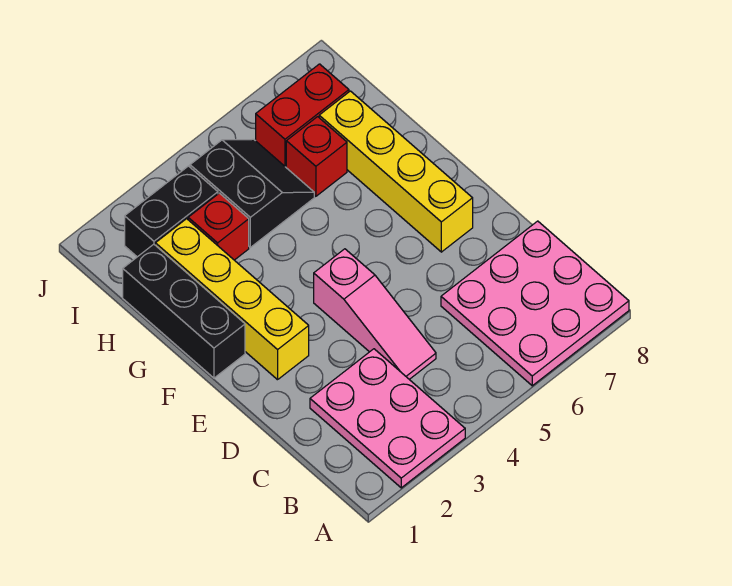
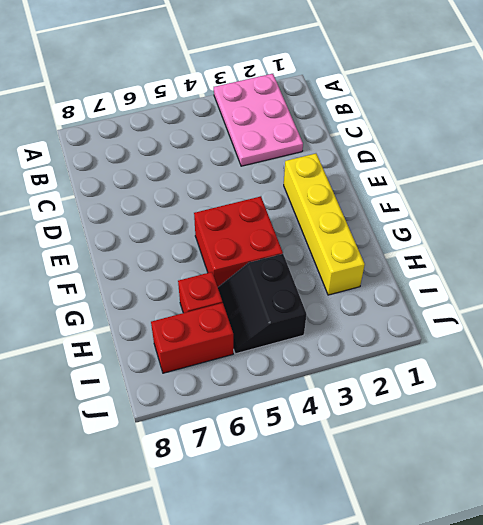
red 2x2 brick [194,196,283,287] -> none
none -> pink 3x3 plate [441,221,629,386]
none -> pink 1x3 slope [314,249,436,379]

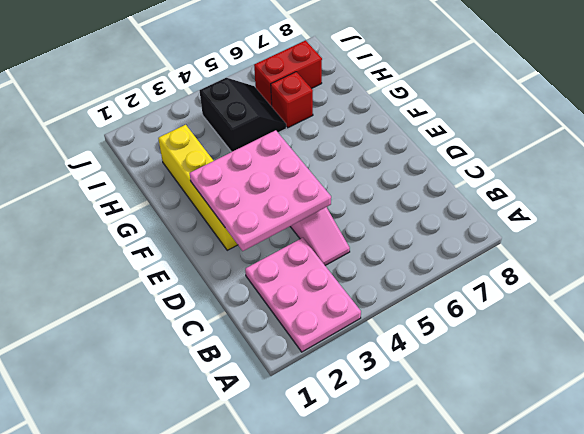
pink 3x3 plate [190,130,331,251] -> pink 3x3 plate moved to [441,221,629,386]
none -> yellow 1x4 brick [319,91,473,252]
none -> black 1x3 brick [123,244,245,378]

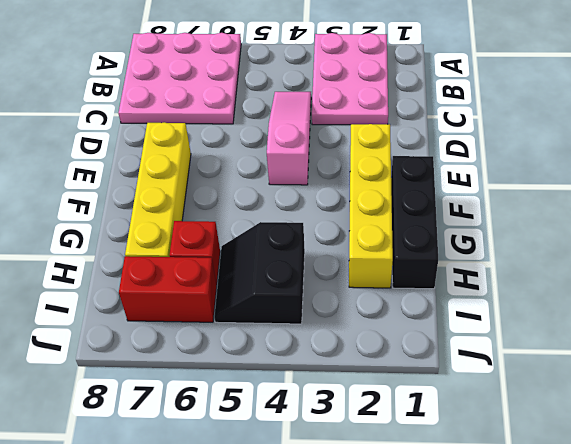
none -> red 1x1 brick [188,193,249,260]
none -> black 1x2 brick [125,166,218,257]

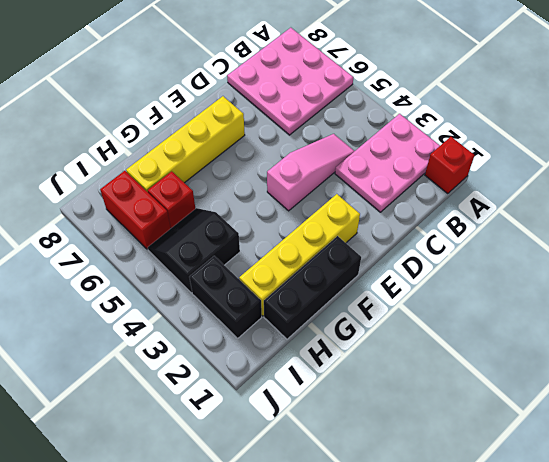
red 1x1 brick [425,137,474,194] -> red 1x1 brick moved to [188,193,249,260]

